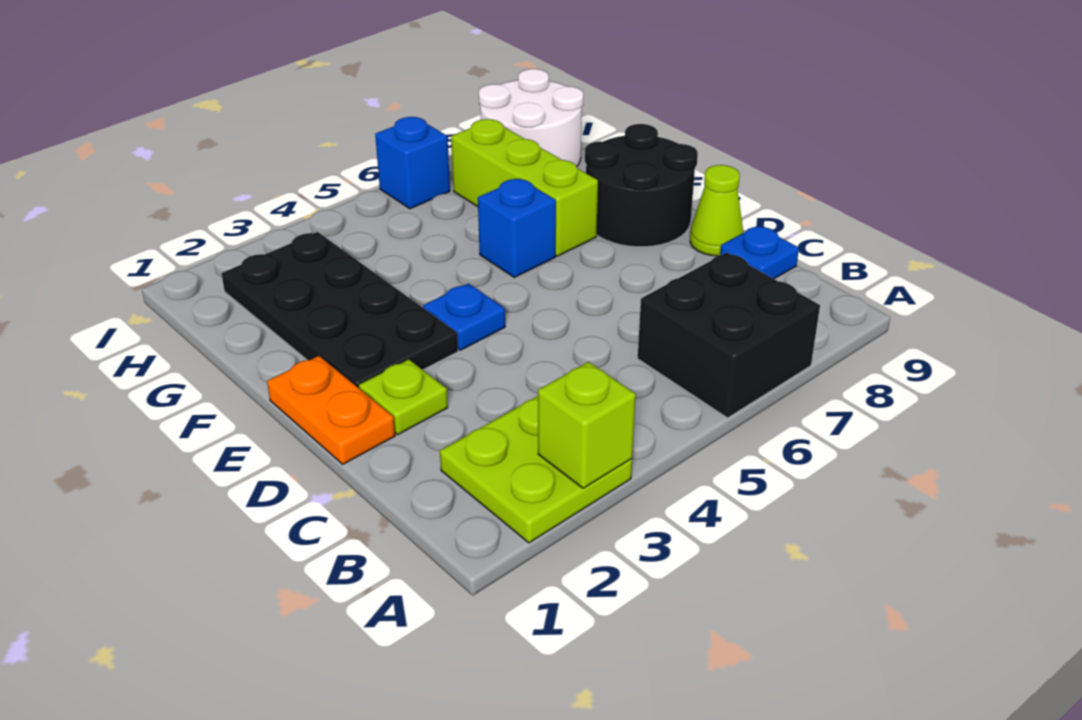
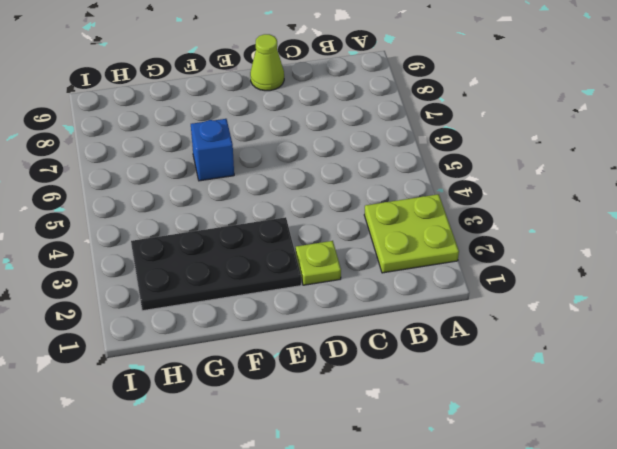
none -> black 2x2 brick [638,253,820,418]
none -> blue 1x1 plate [720,226,799,279]
none -> orange 1x2 plate [267,356,395,464]

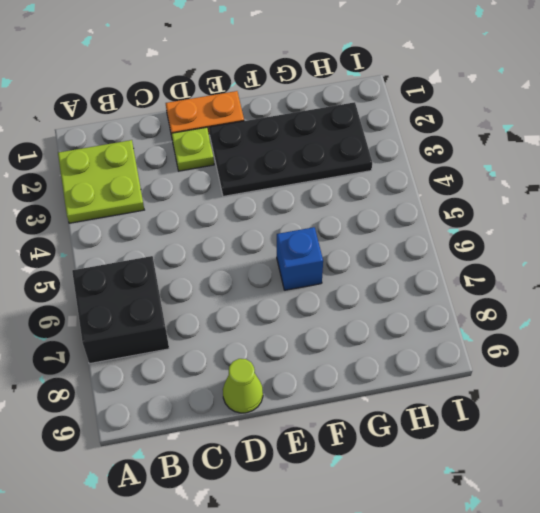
none -> blue 1x1 plate [720,226,799,279]
none -> blue 1x1 plate [423,283,505,350]
none -> black 2x2 round brick [585,124,698,247]

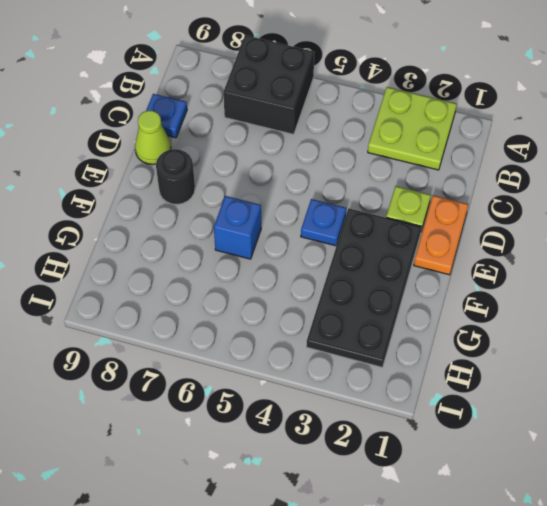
black 1x1 round brick [156,149,195,204] -> black 2x2 round brick [585,124,698,247]
none -> lime 1x3 brick [451,119,598,256]
none -> white 2x2 round brick [479,69,583,166]
none -> blue 1x1 brick [375,117,450,209]

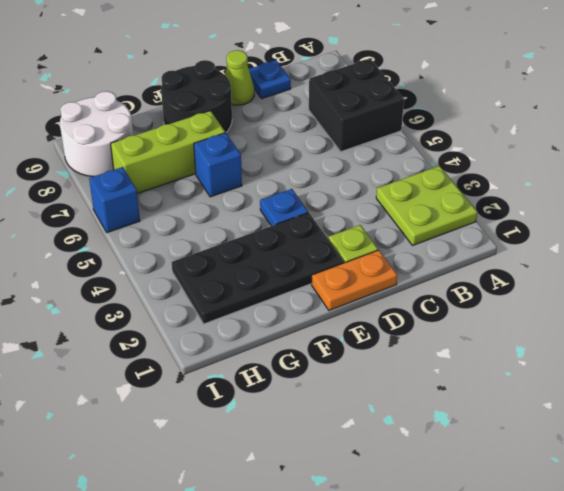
none -> lime 1x1 brick [538,362,636,488]

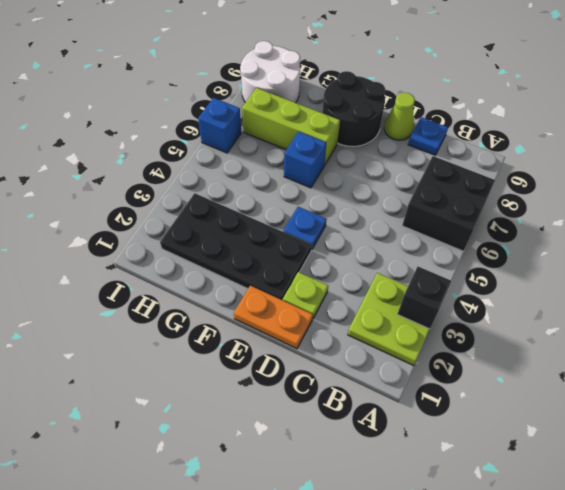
black 1x1 brick [398,267,451,329] -> lime 1x1 brick [538,362,636,488]

